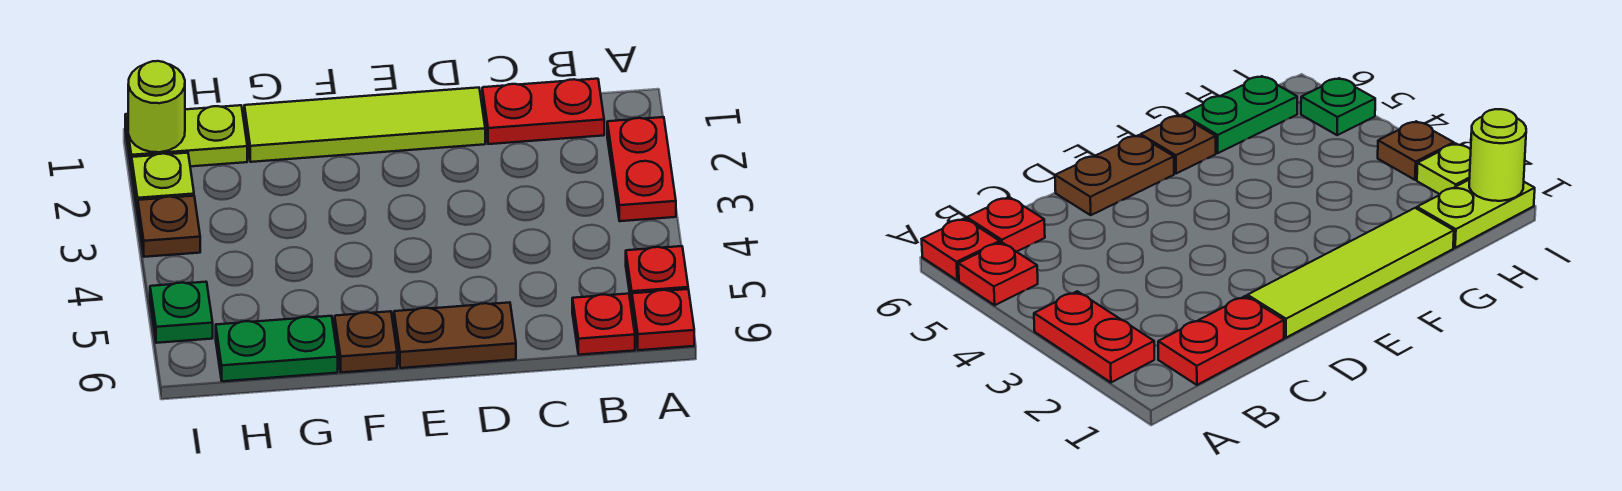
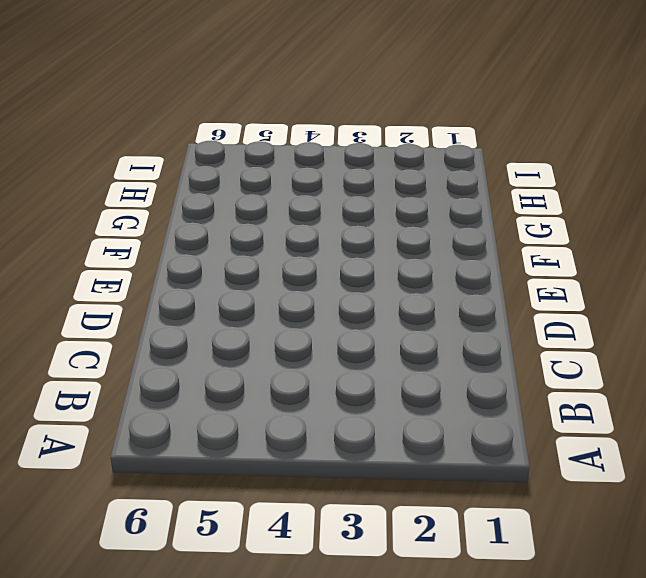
none -> red 1x2 plate [607,117,676,221]
none -> red 1x1 plate [626,246,688,306]
none -> red 1x1 plate [632,289,694,350]

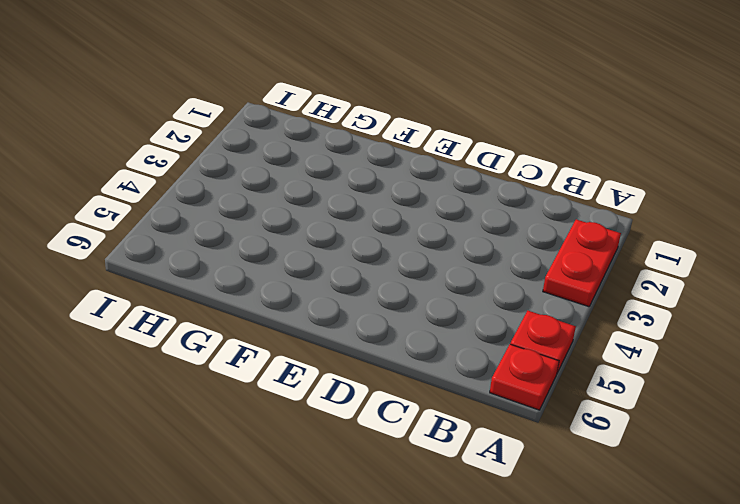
none -> red 1x2 plate [482,79,604,144]
none -> red 1x1 plate [572,294,635,355]
none -> lime 1x4 tile [244,88,485,162]

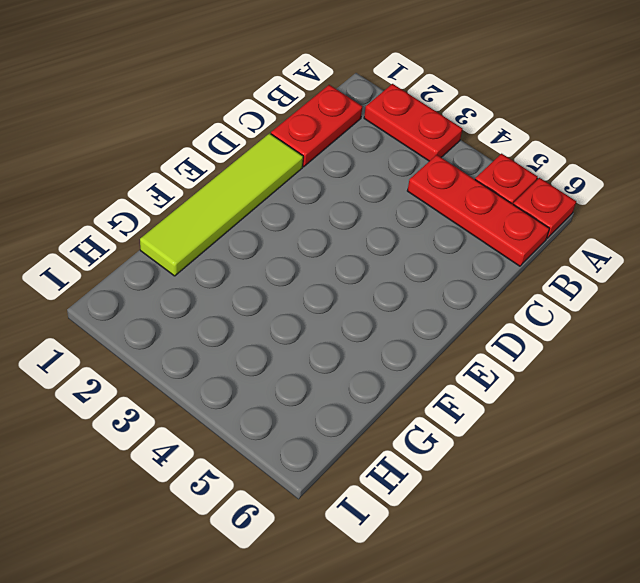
red 1x3 plate [407,155,549,266] -> red 1x1 plate [572,294,635,355]
none -> brown 1x2 plate [394,303,516,368]
none -> brown 1x1 plate [335,311,397,372]
none -> green 1x2 plate [216,316,338,381]

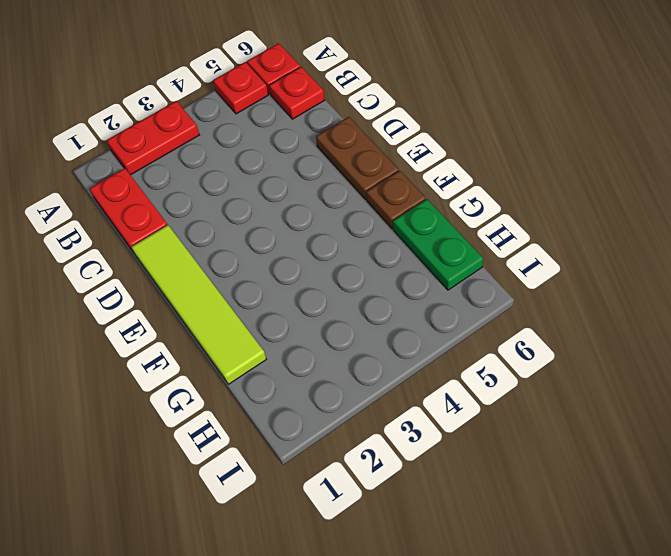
none -> lime 1x2 plate [125,105,247,171]
none -> lime 1x1 plate [132,153,194,214]
none -> brown 1x1 plate [138,196,200,257]

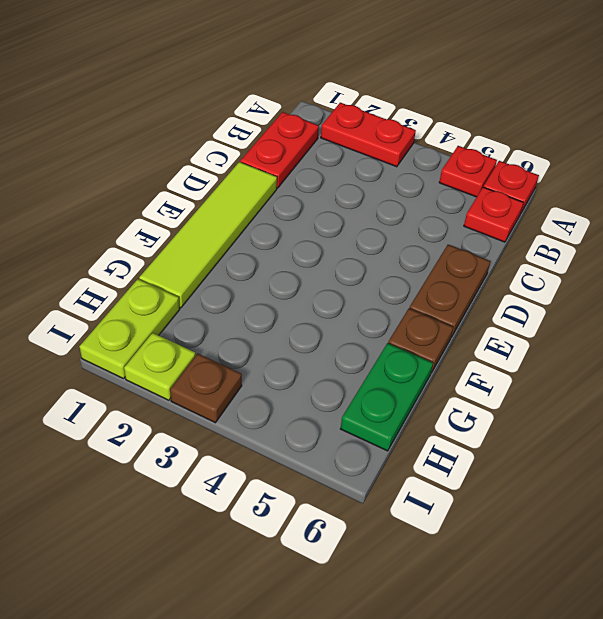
none -> green 1x1 plate [150,282,213,343]
none -> lime 1x1 round brick [128,61,185,152]

